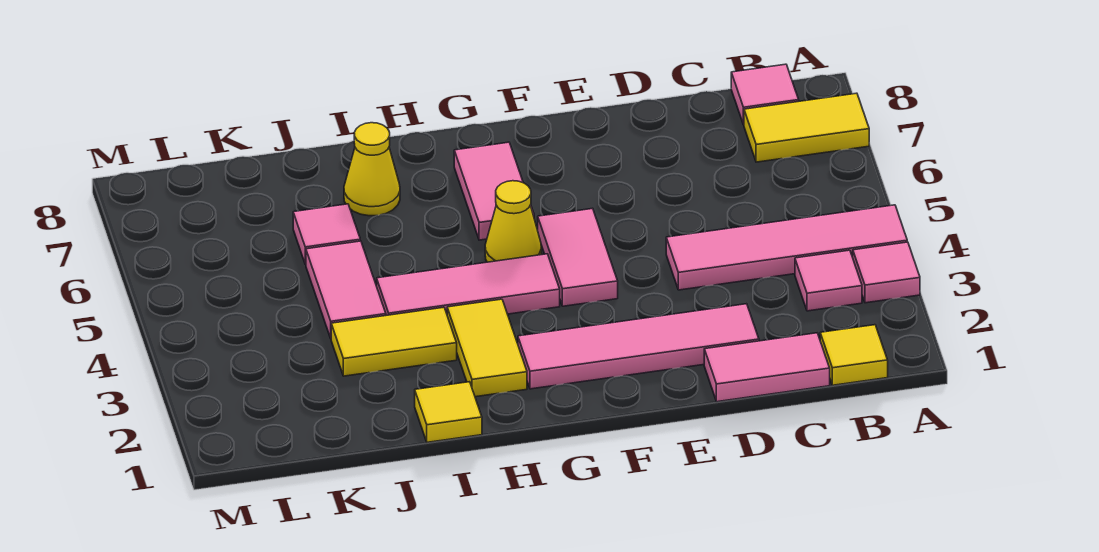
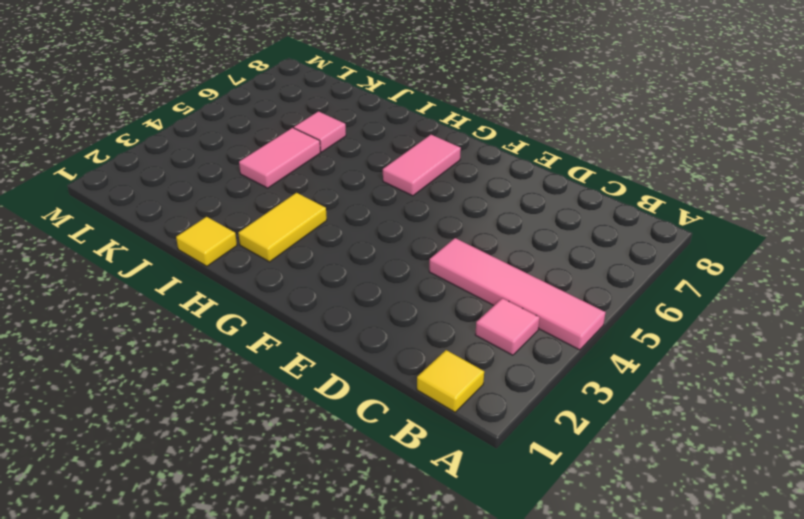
none -> pink 1x1 tile [853,242,920,303]
none -> yellow 1x2 tile [744,93,869,162]
none -> pink 1x1 tile [731,64,799,125]

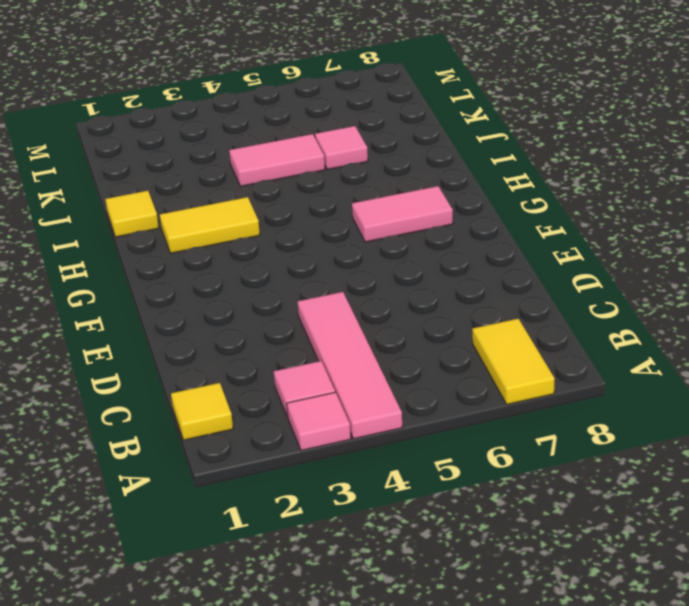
none -> pink 1x1 tile [731,64,799,125]
none -> pink 1x2 tile [704,333,830,402]
none -> pink 1x4 tile [518,304,759,389]

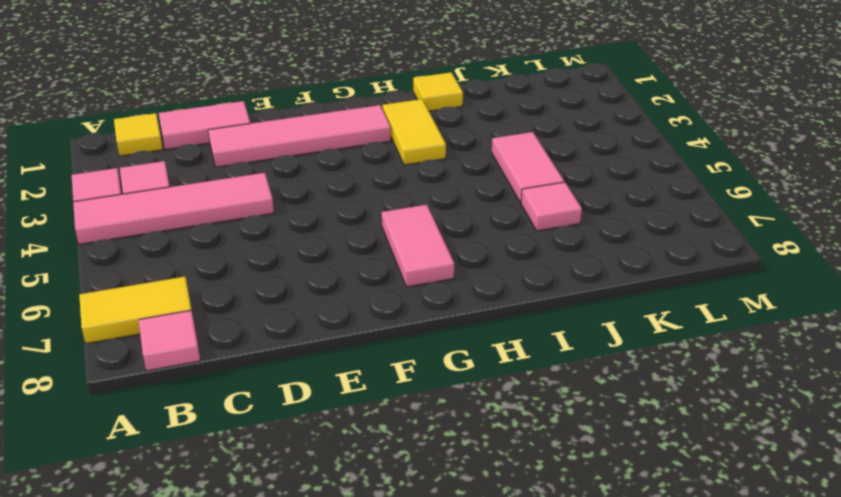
none -> pink 1x2 tile [538,208,618,306]
none -> pink 1x3 tile [377,254,560,315]
none -> yellow 1x1 cone [485,181,541,262]

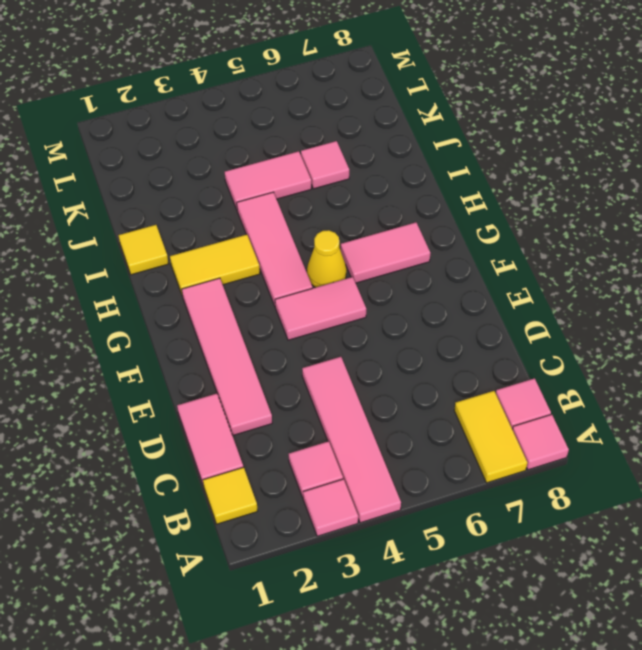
pink 1x1 tile [512,414,569,470] -> none
none -> yellow 1x2 tile [331,307,457,376]
none -> yellow 1x1 cone [344,123,400,216]

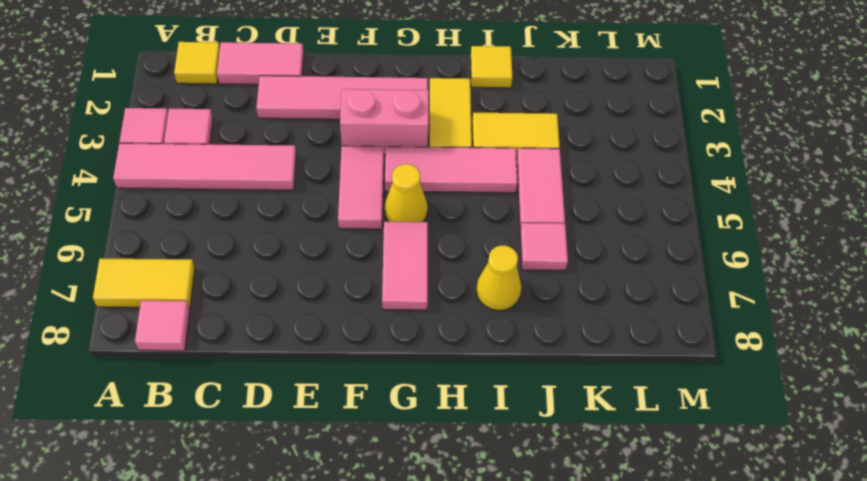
pink 1x2 brick [340,89,429,155] -> none

